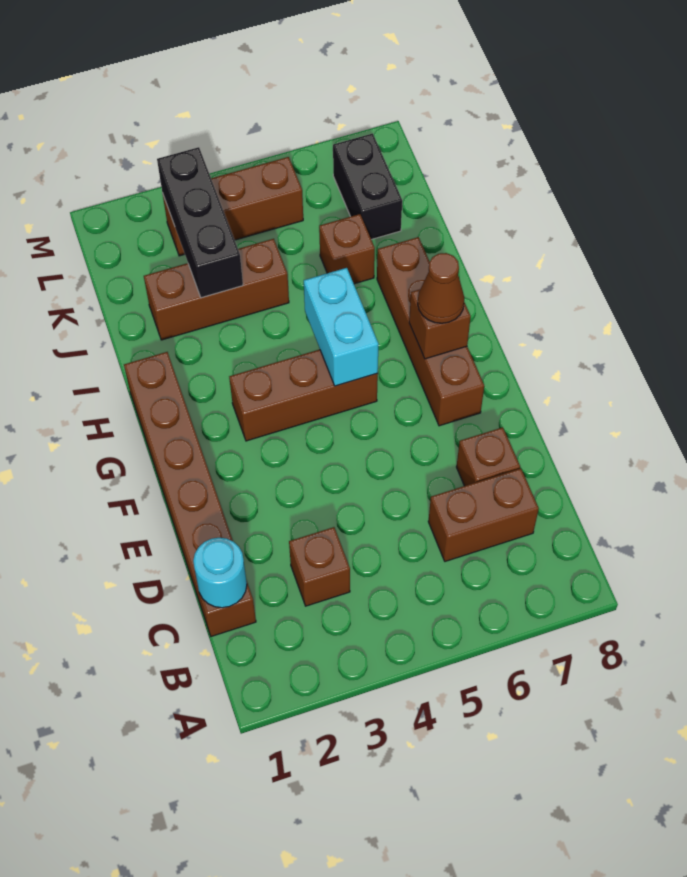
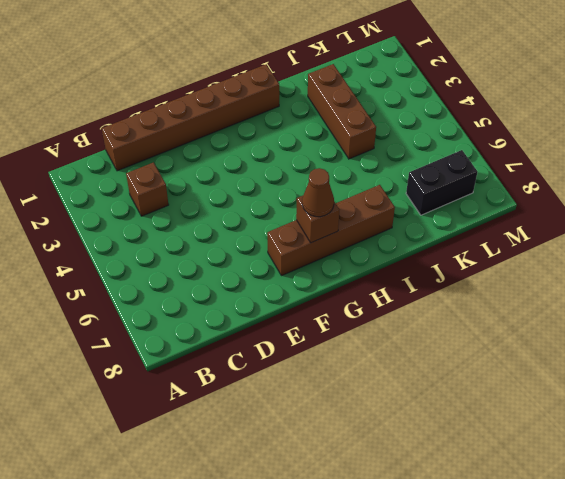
none -> brown 1x2 brick [428,468,539,561]
none -> brown 1x1 brick [457,427,520,486]
none -> brown 1x3 brick [229,349,378,441]

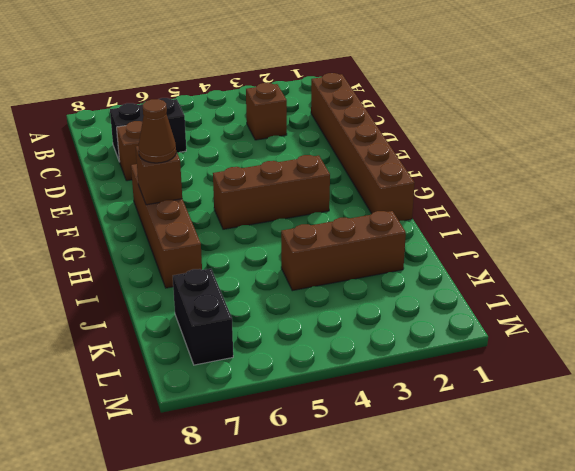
black 1x2 brick [110,98,186,162] -> brown 1x2 brick [428,468,539,561]
none -> brown 1x1 brick [319,214,375,284]
none -> brown 1x3 brick [163,157,303,256]
none -> cyan 1x1 round brick [193,538,247,608]

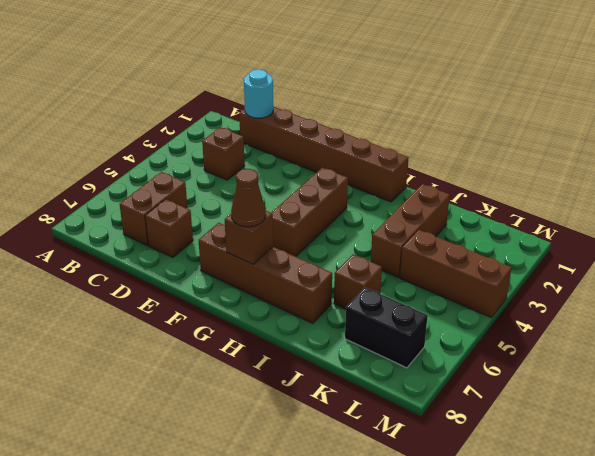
brown 1x3 brick [400,230,512,318] -> brown 1x3 brick turned to [163,157,303,256]
none -> cyan 1x2 brick [304,268,379,386]
none -> black 1x3 brick [157,147,243,298]

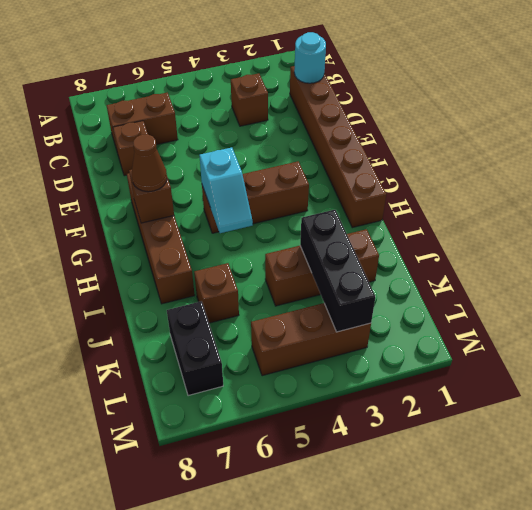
cyan 1x2 slope [199,147,253,233] -> cyan 1x2 brick [304,268,379,386]

